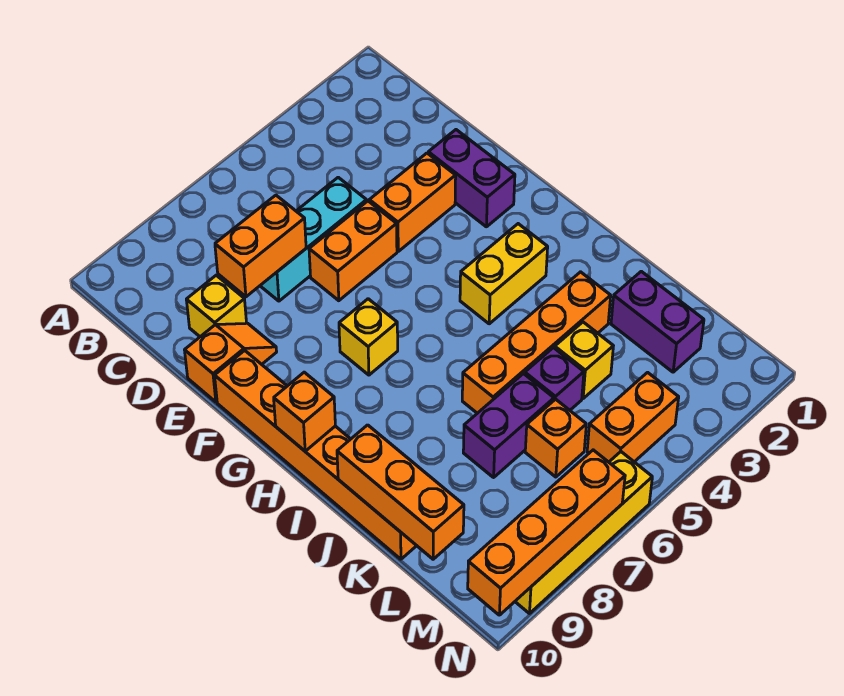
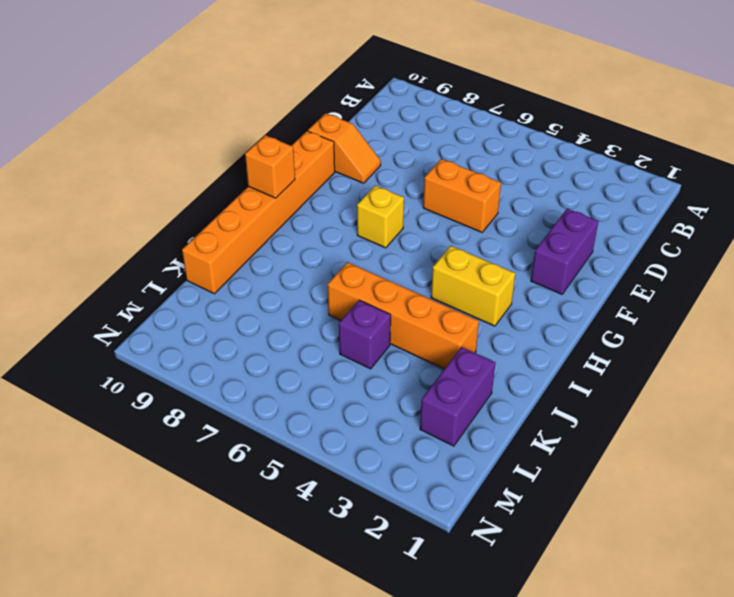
none -> cyan 1x3 brick [260,177,367,301]
none -> yellow 1x1 brick [186,275,247,337]
none -> orange 1x2 brick [369,153,456,251]

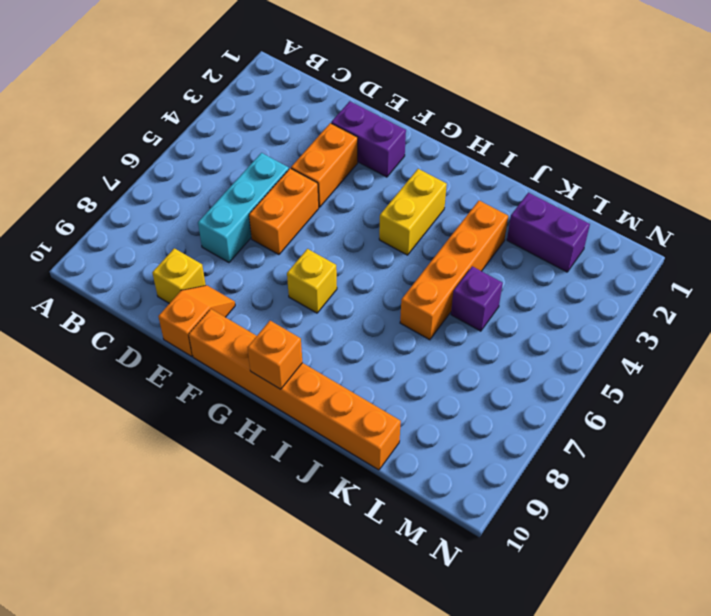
none -> yellow 1x1 brick [555,322,613,399]
none -> purple 1x2 brick [463,374,554,477]
none -> orange 1x1 brick [525,399,586,477]

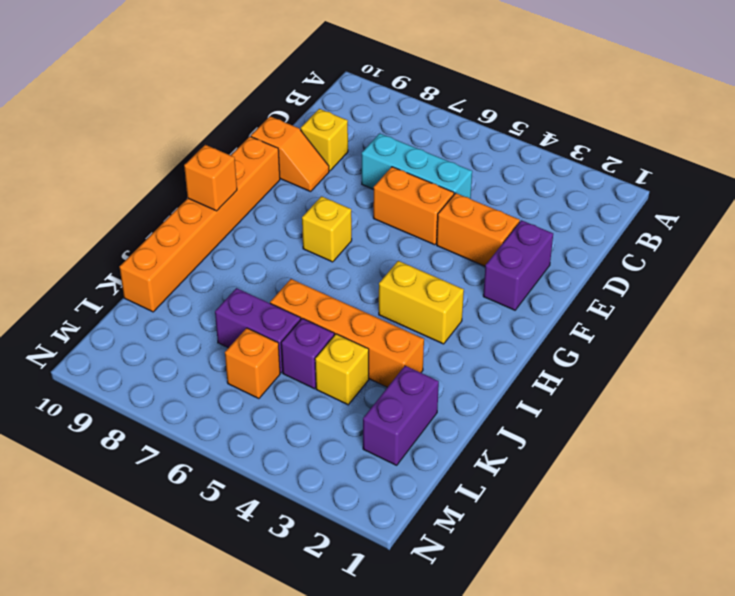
none -> orange 1x2 brick [587,372,679,462]
none -> yellow 1x4 brick [515,452,652,613]
none -> orange 1x2 brick [215,195,306,297]

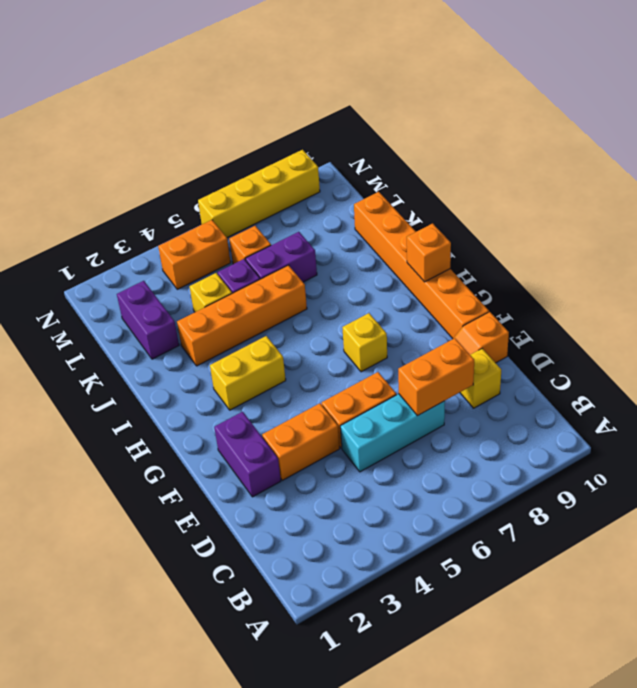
none -> orange 1x3 brick [337,425,464,559]
none -> orange 1x4 brick [468,450,625,615]

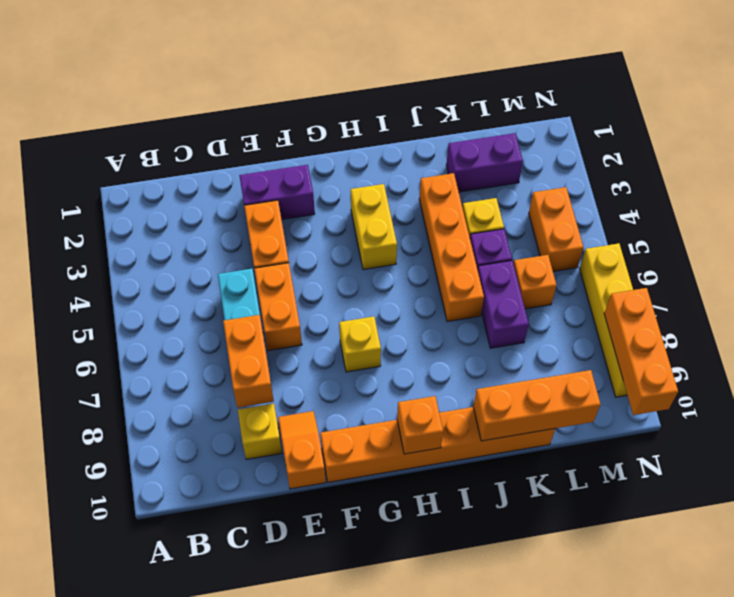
orange 1x3 brick [604,288,678,415] -> orange 1x4 brick [468,450,625,615]

